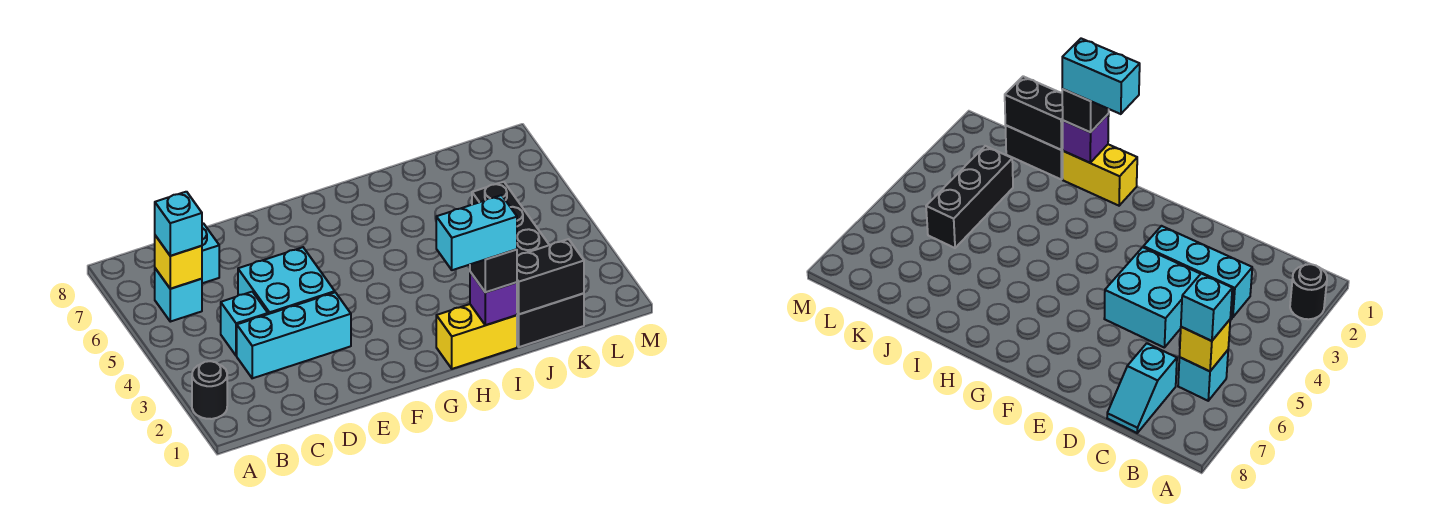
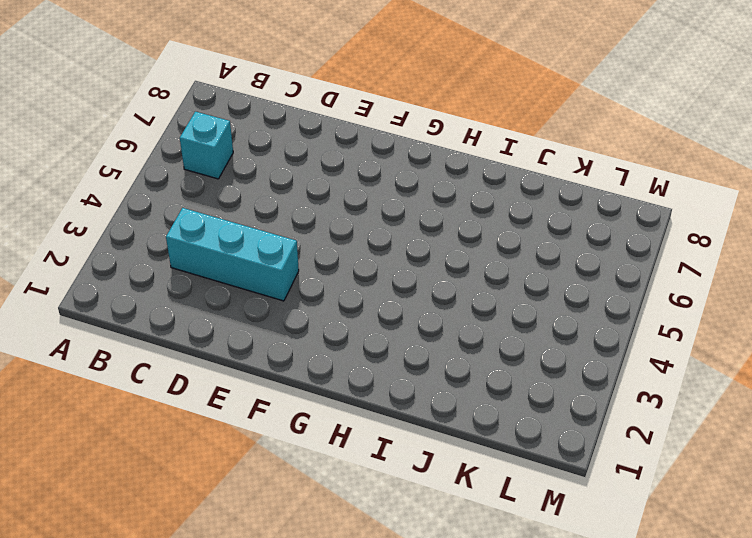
none -> black 1x1 round brick [192,361,227,419]
none -> cyan 1x1 brick [221,292,268,356]
none -> cyan 1x2 slope [202,223,219,283]

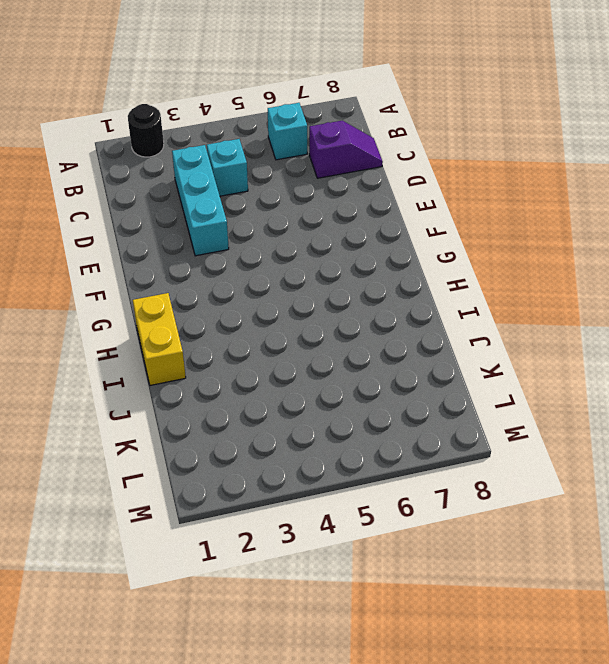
purple 1x2 slope [309,121,383,178] -> cyan 1x2 slope [202,223,219,283]
none -> cyan 2x2 brick [238,247,335,314]
none -> black 1x2 brick [517,293,584,347]
none -> black 1x3 brick [472,182,549,256]

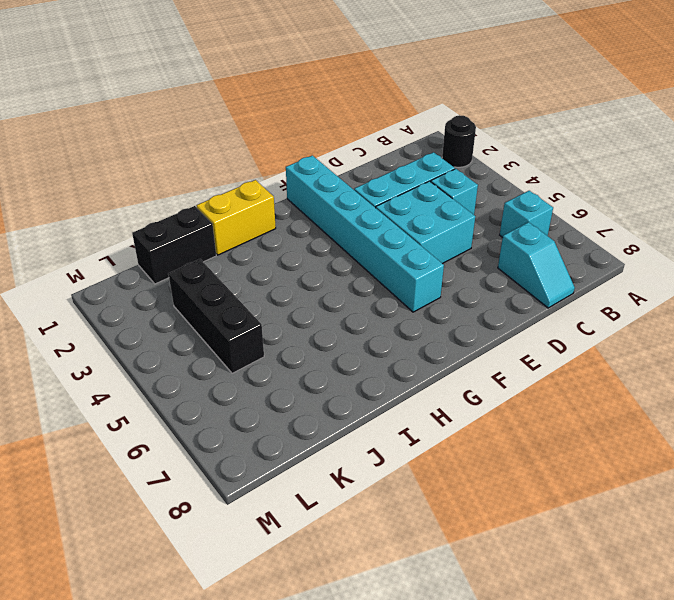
cyan 1x6 brick [286,155,444,312] -> none
none -> yellow 1x1 brick [155,236,202,289]
none -> purple 1x1 brick [470,272,517,325]
none -> black 1x2 brick [517,239,584,314]

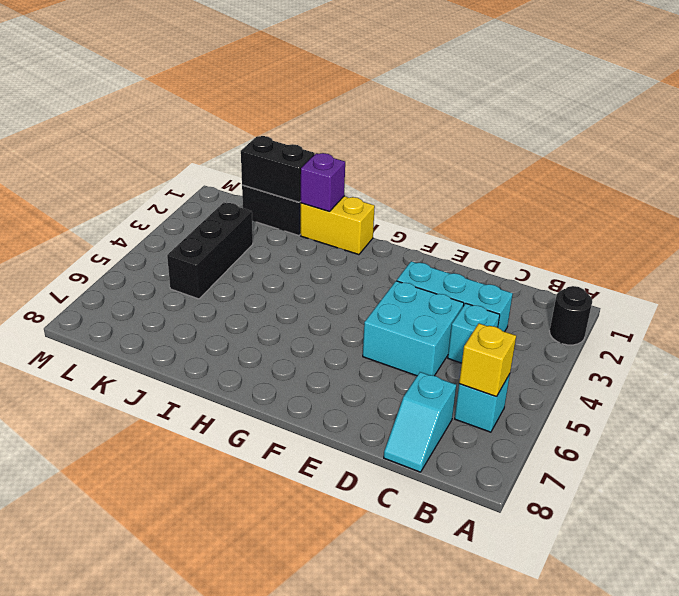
none -> cyan 1x1 brick [155,192,202,256]
none -> black 1x1 brick [470,249,517,292]
none -> cyan 1x2 brick [436,195,517,270]

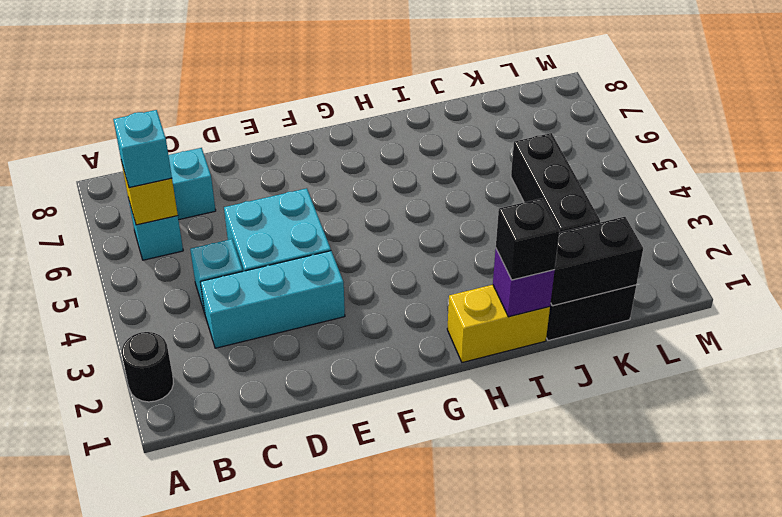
none -> cyan 1x2 brick [436,195,517,270]

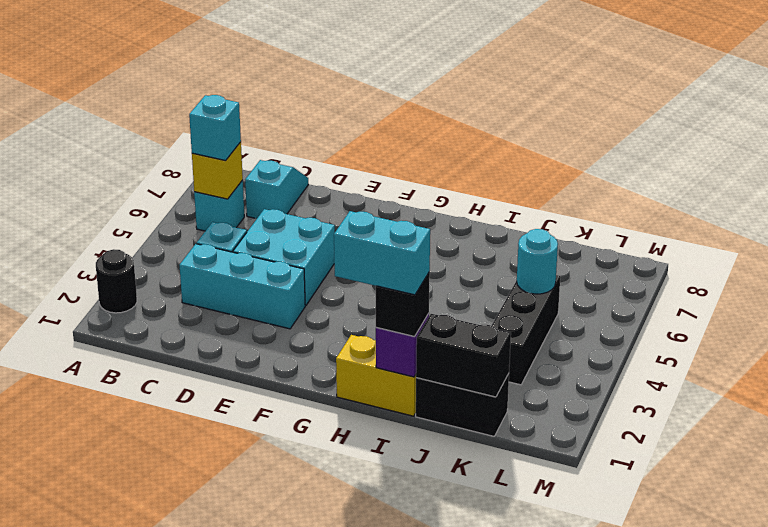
cyan 1x1 round brick [517,229,558,294] -> none

